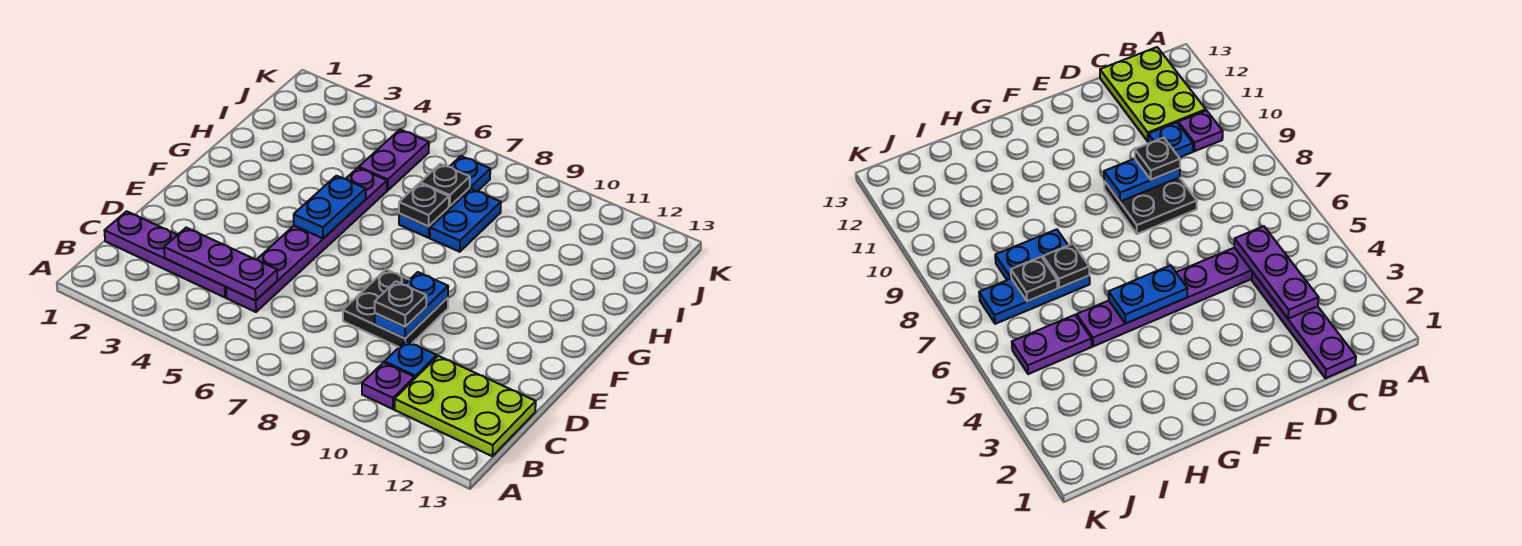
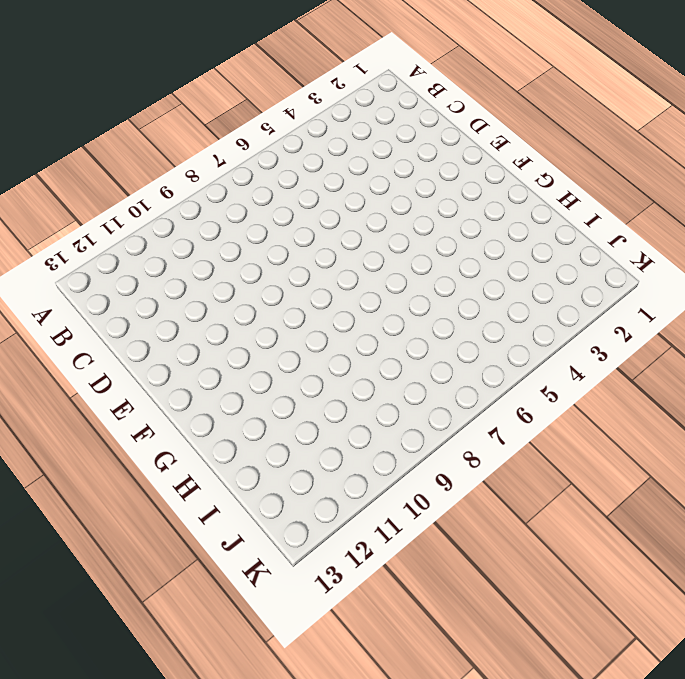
none -> purple 1x1 plate [362,363,414,409]
none -> lime 2x3 plate [394,356,536,456]
none -> purple 1x4 plate [104,211,226,297]

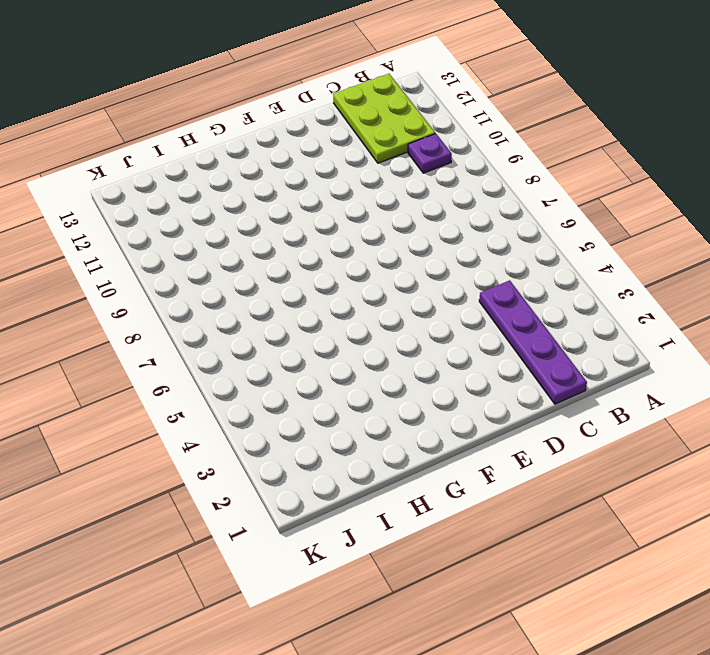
none -> purple 1x6 plate [226,168,387,312]
none -> blue 1x1 plate [384,341,437,379]
none -> black 2x2 plate [343,269,448,347]

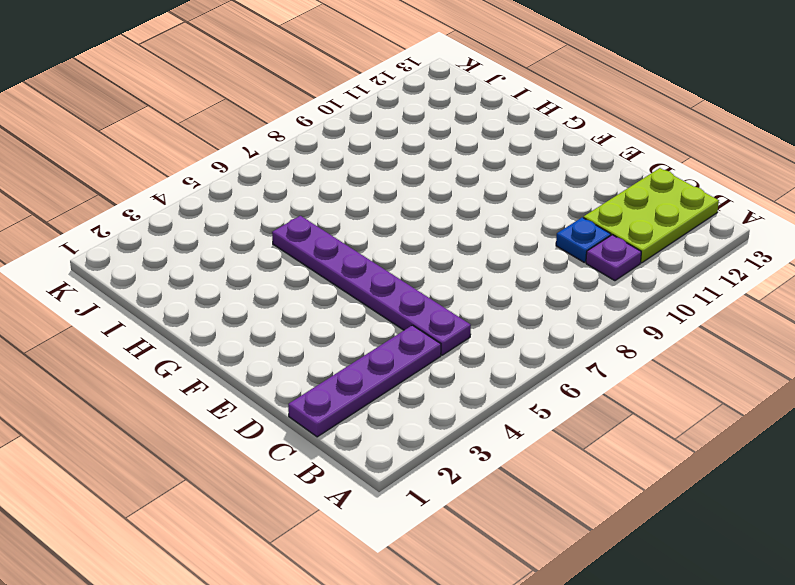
none -> black 2x2 plate [343,269,448,347]
none -> blue 1x3 plate [399,156,490,238]
none -> blue 1x2 plate [430,189,501,252]

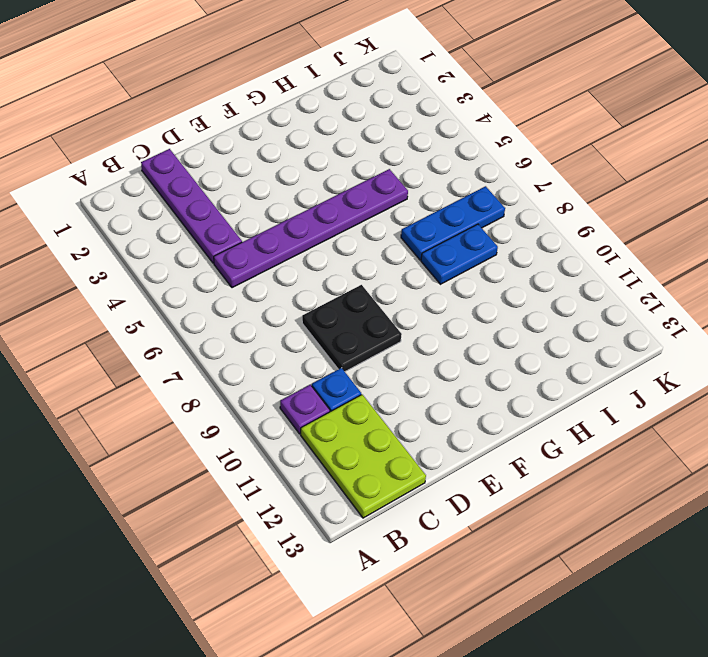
none -> purple 1x2 plate [359,129,429,190]
none -> purple 1x3 plate [164,228,277,301]
none -> blue 1x2 plate [375,272,448,338]

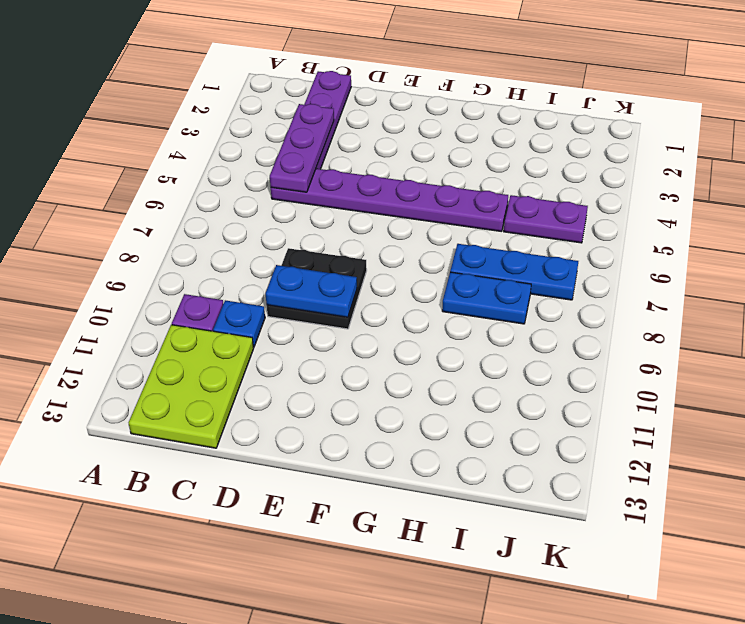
none -> blue 1x2 plate [294,176,366,238]
none -> black 1x1 plate [399,183,449,226]
none -> black 1x1 plate [420,164,470,206]

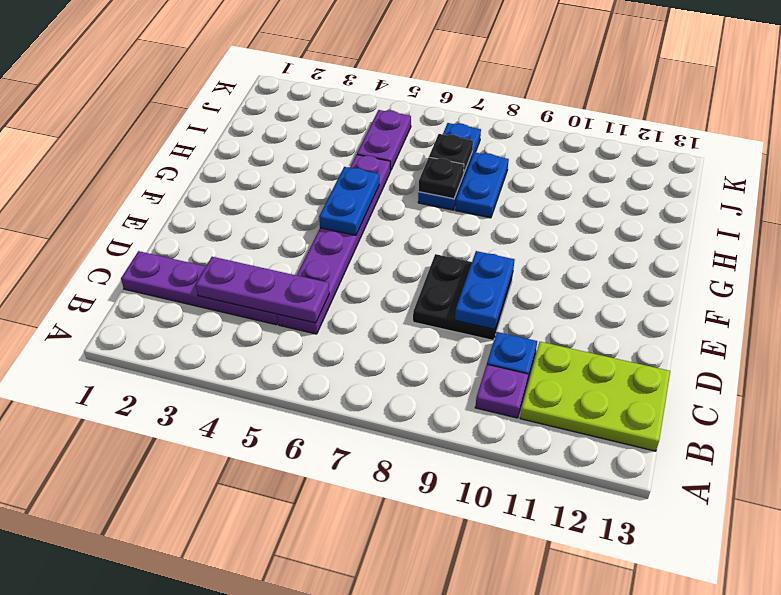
none -> black 1x1 plate [375,281,426,327]

